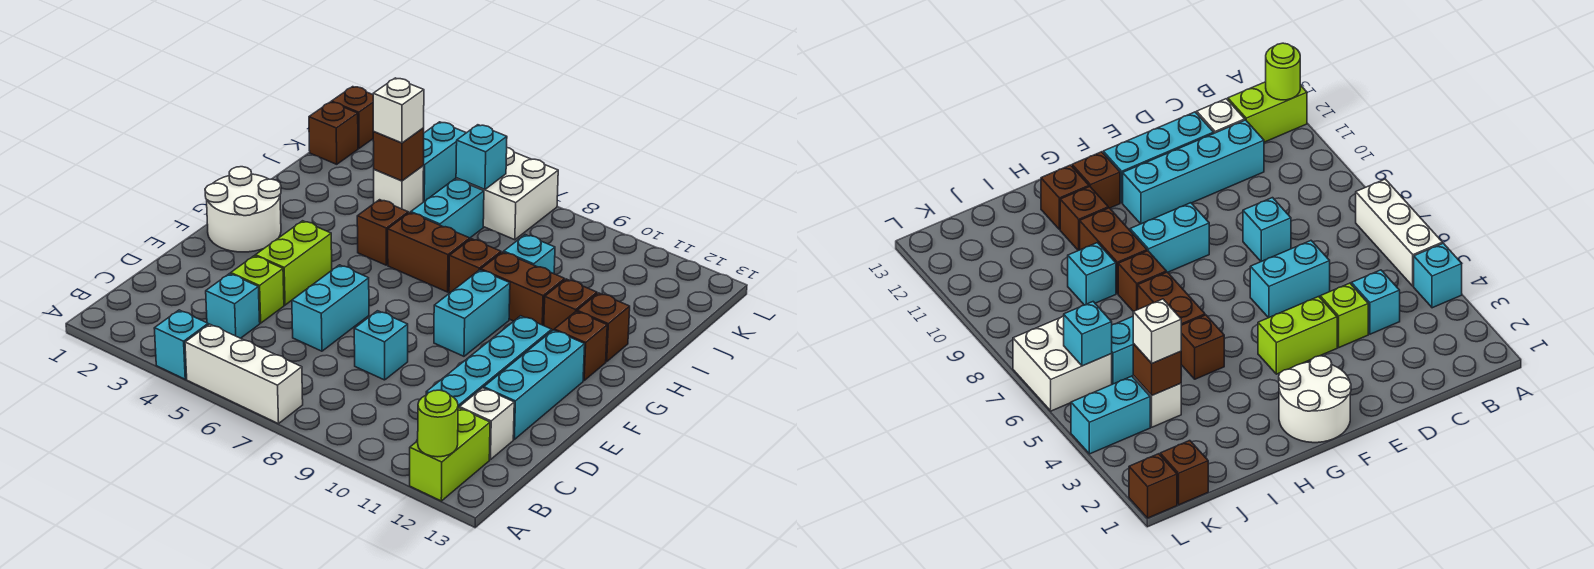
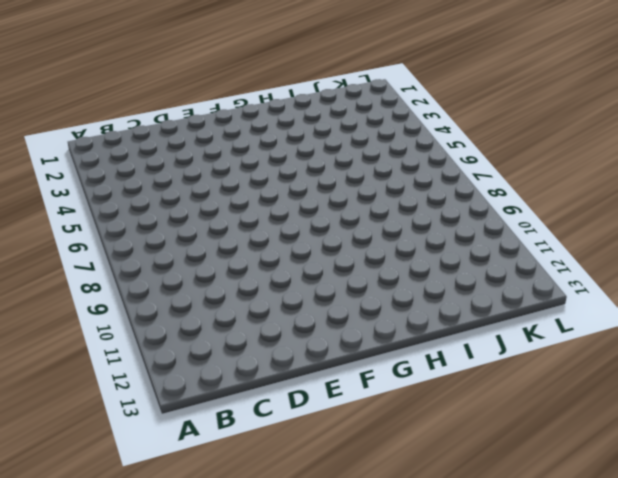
none -> cyan 1x1 brick [154,310,208,379]
none -> white 1x3 brick [185,324,303,424]
none -> lime 1x2 brick [410,408,490,501]
none -> cyan 1x1 brick [206,274,260,338]

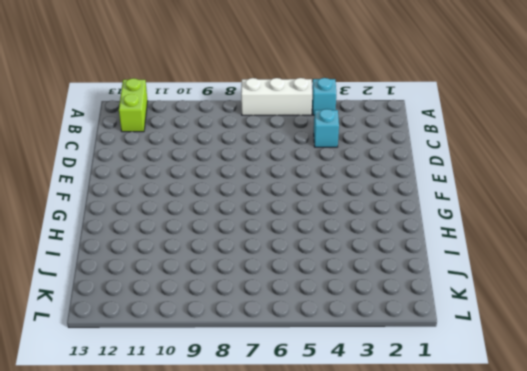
none -> cyan 1x4 brick [426,316,552,408]
none -> white 1x1 brick [459,388,514,460]
none -> lime 1x1 brick [231,256,284,323]
none -> cyan 1x2 brick [292,265,369,351]

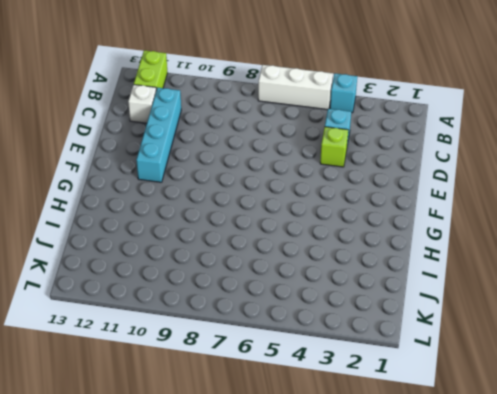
none -> cyan 1x2 brick [292,265,369,351]
none -> cyan 1x1 brick [354,311,408,380]
none -> cyan 1x3 brick [484,330,585,439]
none -> lime 1x2 brick [255,221,332,305]

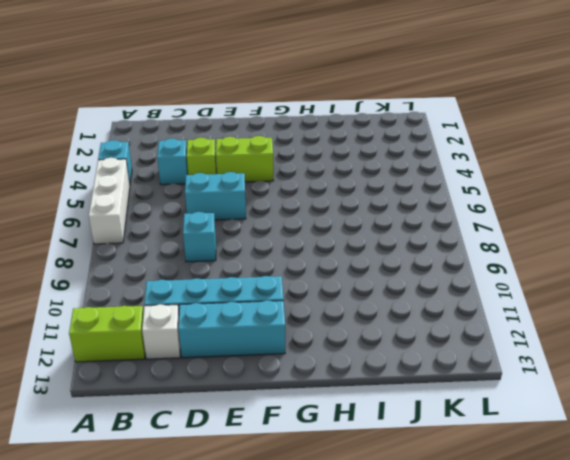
none -> white 2x2 round brick [205,167,281,252]
none -> cyan 1x2 brick [434,270,510,356]
none -> brown 1x1 brick [554,311,607,381]
none -> brown 1x1 brick [357,200,408,265]

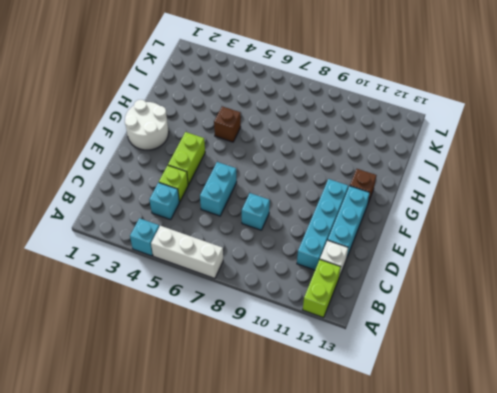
none -> cyan 1x2 brick [434,270,510,356]
none -> brown 1x2 brick [388,213,470,292]
none -> brown 1x1 brick [449,239,501,293]
none -> brown 1x2 brick [481,252,565,326]

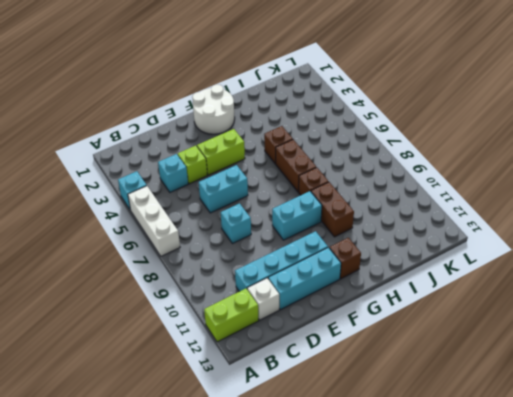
none -> brown 1x1 brick [544,279,597,331]
none -> brown 1x1 brick [577,293,630,362]
none -> cyan 1x2 brick [411,179,484,238]
none -> cyan 1x1 brick [504,235,555,274]

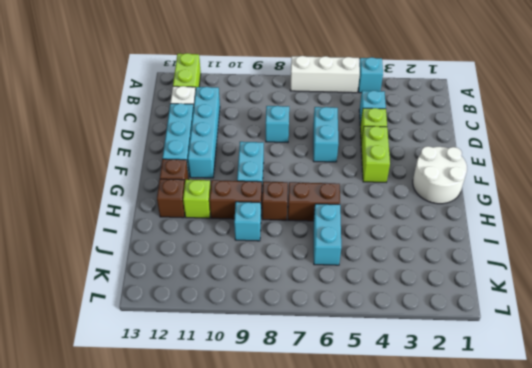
lime 1x1 brick [183,180,211,218] -> brown 1x1 brick [544,279,597,331]
none -> brown 1x1 brick [357,200,408,265]
none -> white 1x1 brick [374,166,424,213]
none -> brown 1x1 brick [309,102,358,164]
none -> cyan 1x2 brick [423,122,466,201]

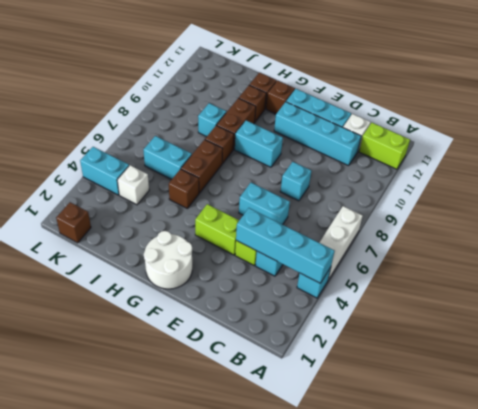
cyan 1x4 brick [236,208,335,283] -> none
none -> white 2x2 brick [456,148,558,240]
none -> brown 1x1 brick [331,87,374,148]
none -> lime 1x1 round brick [418,390,458,457]
none -> brown 1x1 brick [373,128,424,181]

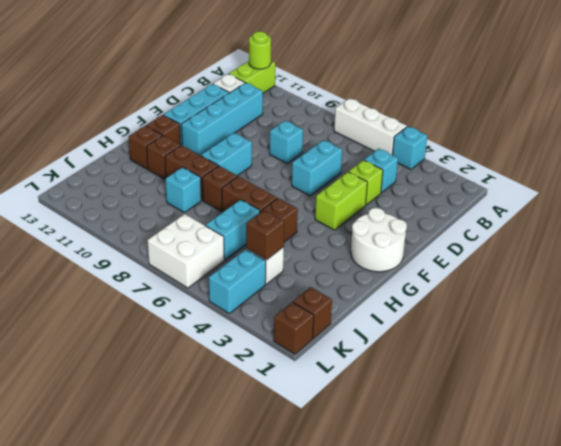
none -> cyan 1x1 brick [456,125,507,190]
none -> white 1x1 brick [373,78,424,143]

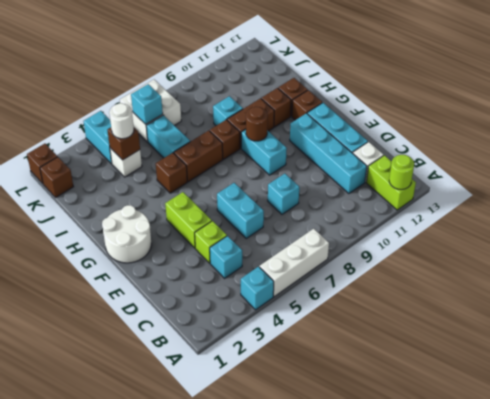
brown 1x1 round brick [246,107,268,141] -> none
white 1x1 round brick [109,103,134,139] -> white 1x1 brick [373,78,424,143]

